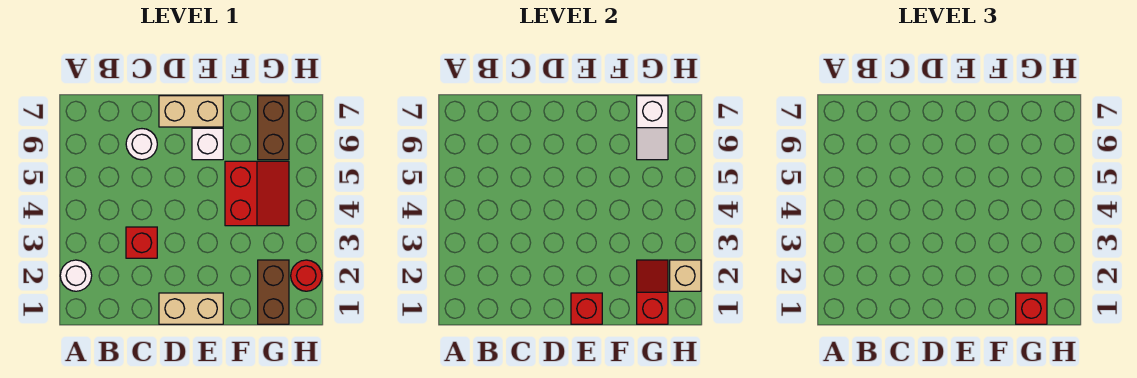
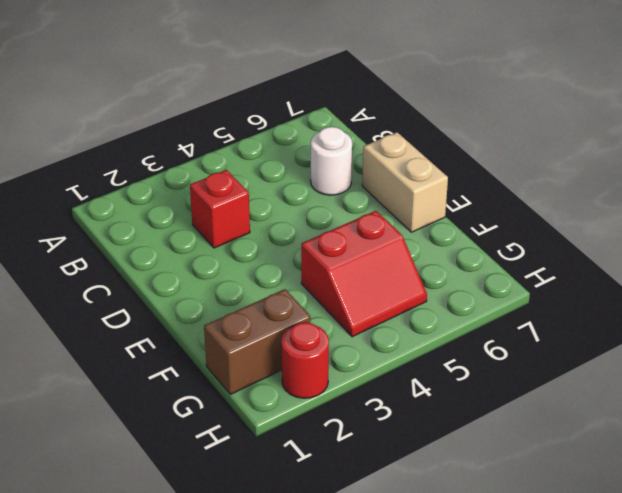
none -> white 1x1 round brick [60,260,92,291]
none -> tan 1x2 brick [159,293,223,324]
none -> white 1x1 brick [192,128,223,160]

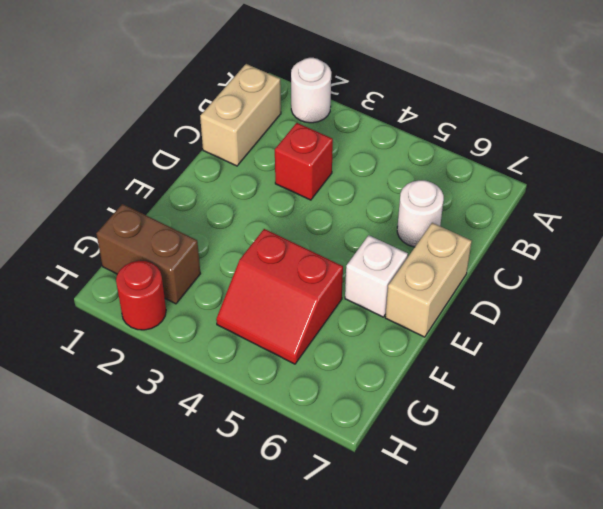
tan 1x2 brick [200,64,281,166] -> tan 1x2 brick moved to [159,293,223,324]
none -> brown 1x2 brick [258,96,289,160]
none -> red 1x1 brick [571,293,602,324]
none -> red 1x2 slope [637,260,668,324]

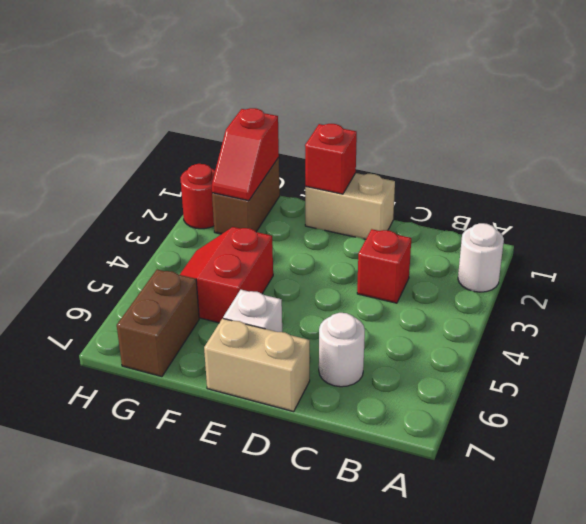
none -> white 1x2 slope [637,96,668,160]
none -> tan 1x1 brick [670,260,701,291]
none -> red 1x1 brick [1016,293,1047,324]

